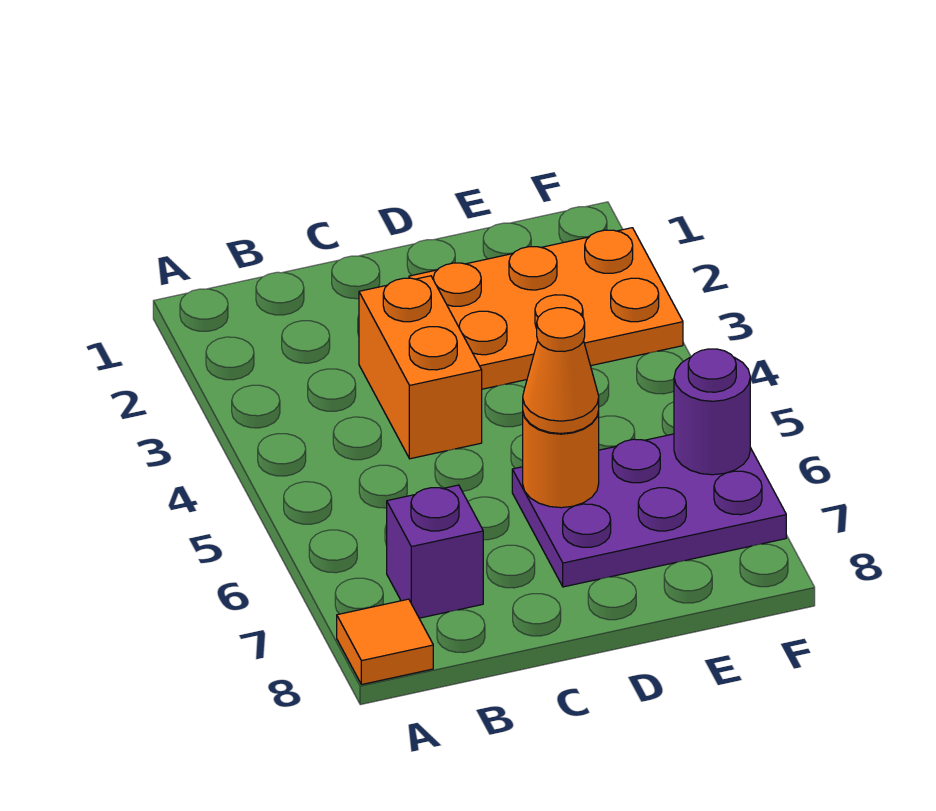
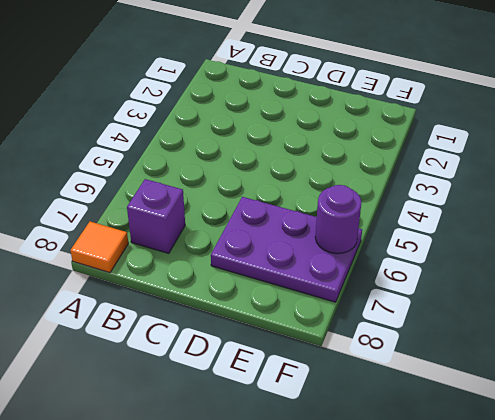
none -> orange 1x2 brick [359,276,482,459]
none -> orange 2x3 plate [409,228,683,389]

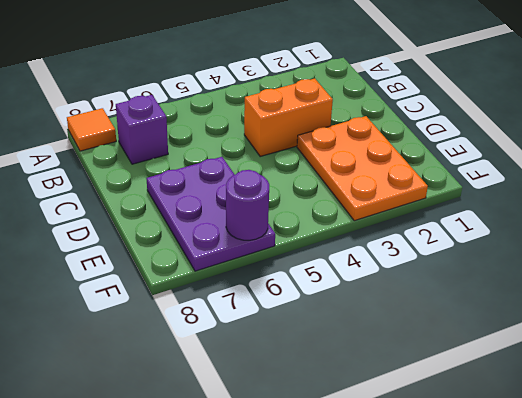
none -> orange 1x1 round brick [523,411,599,508]
none -> orange 1x1 cone [523,308,599,433]

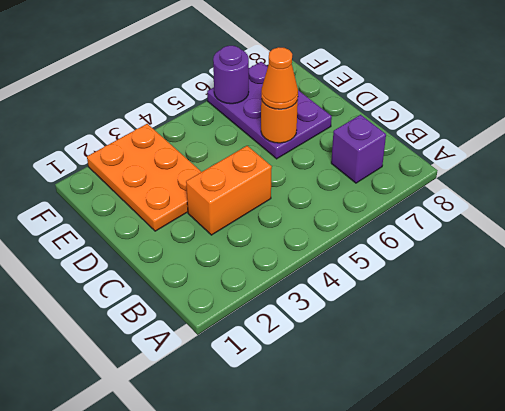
none -> orange 1x1 tile [337,599,433,685]

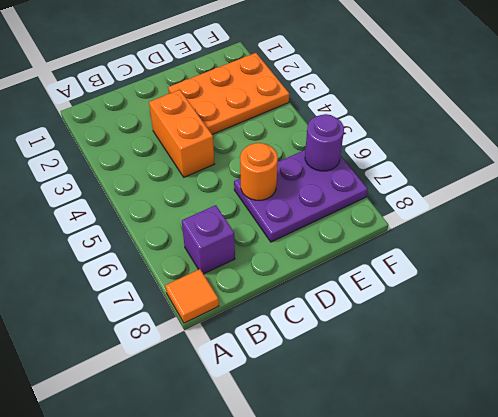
none -> orange 1x1 cone [523,308,599,433]

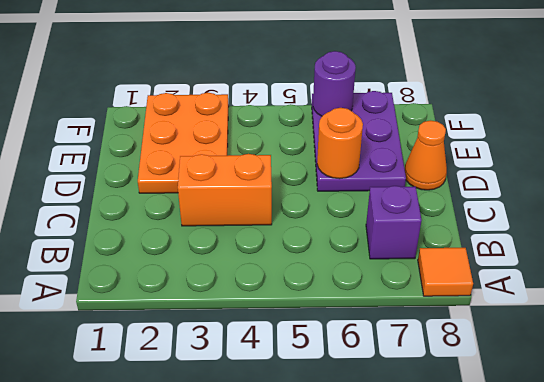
orange 1x1 cone [405,121,447,190] -> orange 1x1 cone moved to [523,308,599,433]

